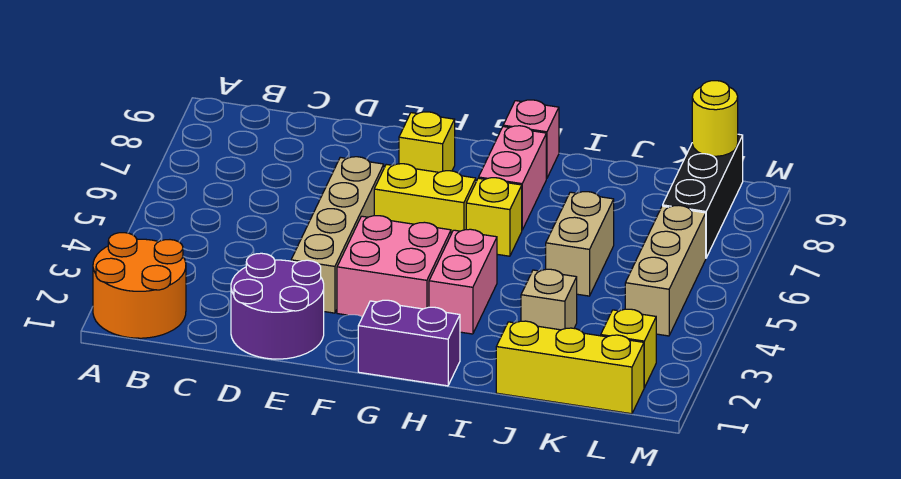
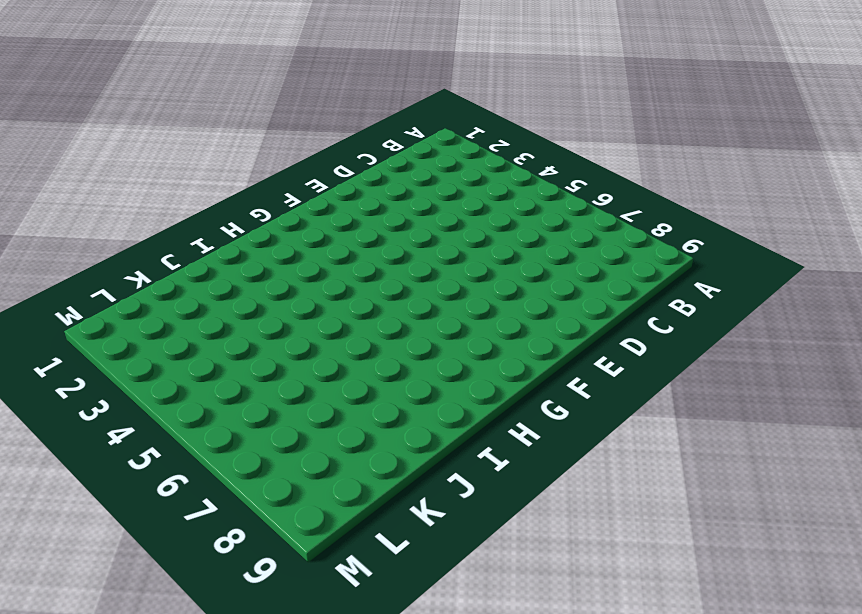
none -> orange 2x2 round brick [93,233,186,338]
none -> purple 2x2 round brick [231,253,324,359]
none -> tan 1x4 brick [291,157,384,313]

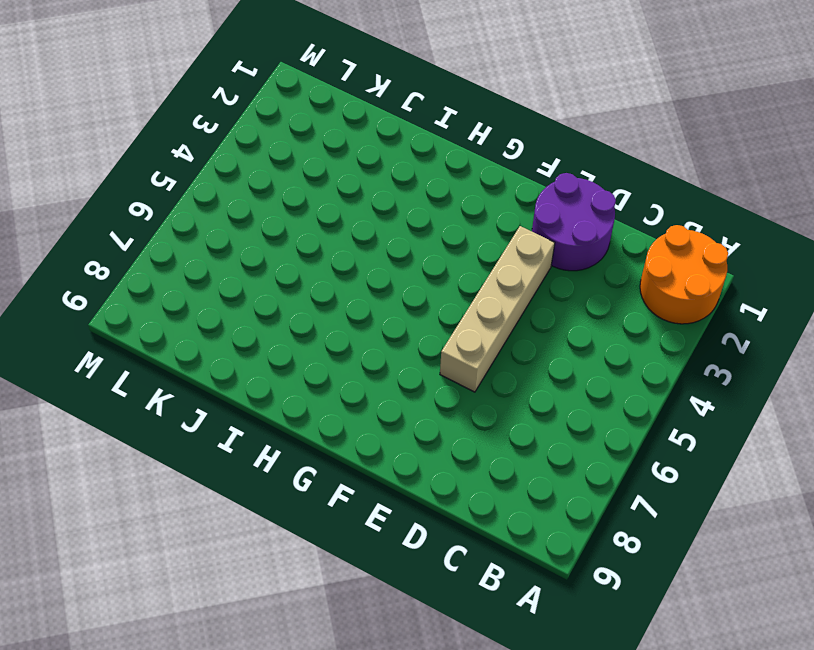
none -> pink 2x2 brick [337,216,451,317]
none -> yellow 1x2 brick [374,164,476,234]
none -> yellow 1x1 brick [399,112,455,172]

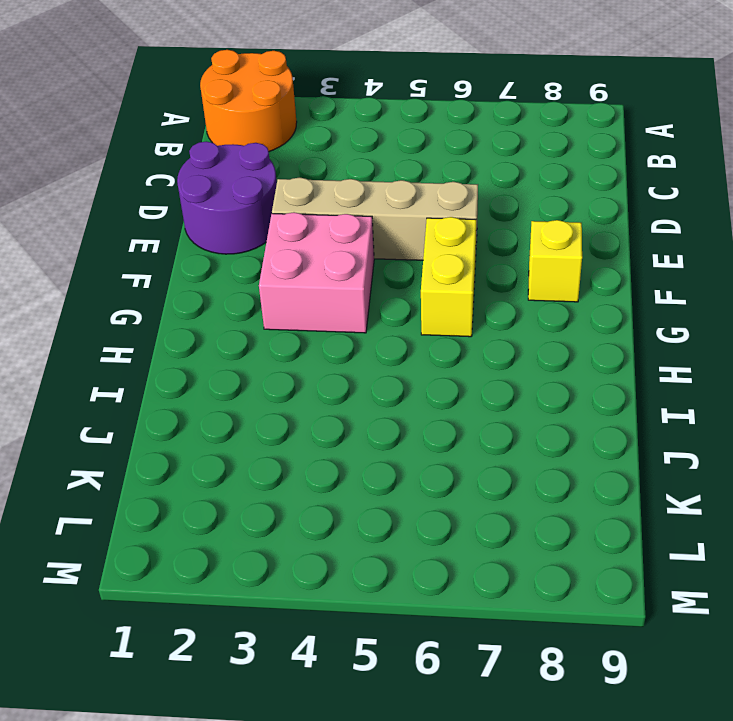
none -> purple 1x2 brick [358,300,460,386]
none -> pink 1x2 brick [429,229,497,334]
none -> yellow 1x1 brick [466,178,522,256]

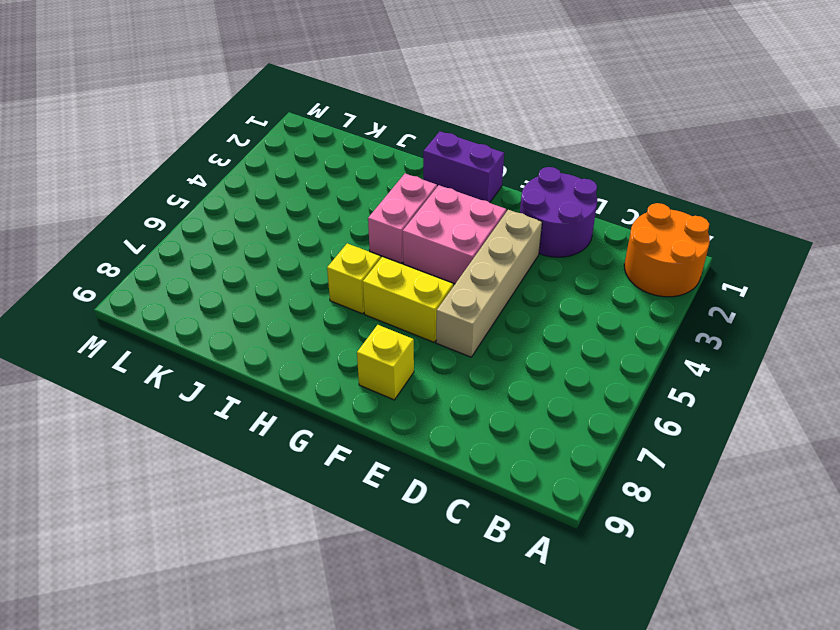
none -> pink 1x2 brick [479,126,546,230]
none -> pink 1x1 brick [503,100,559,178]
none -> yellow 1x3 brick [496,321,644,414]

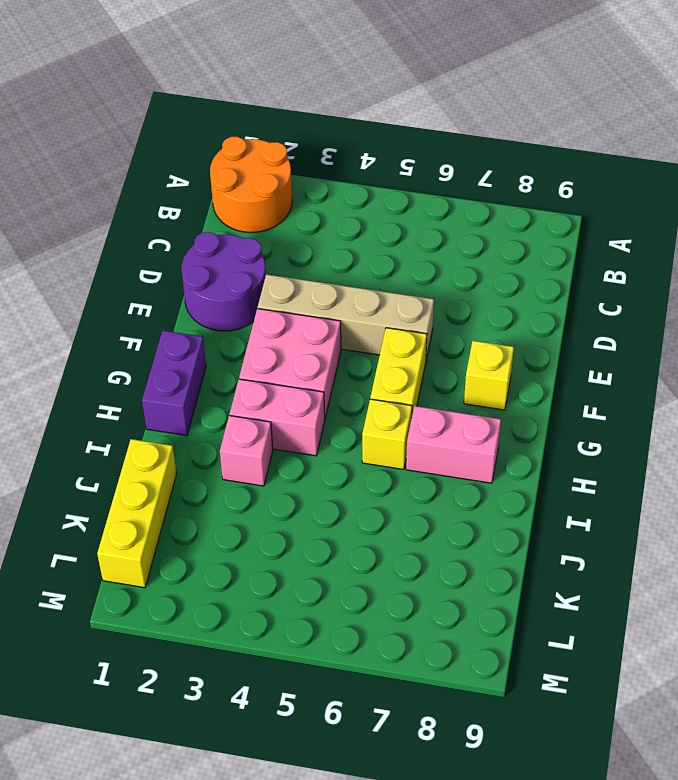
pink 1x1 brick [220,416,273,486] -> pink 1x1 brick moved to [503,100,559,178]
none -> tan 1x1 brick [521,269,577,330]
none -> tan 1x2 brick [546,192,614,296]
none -> yellow 1x1 brick [601,309,656,388]

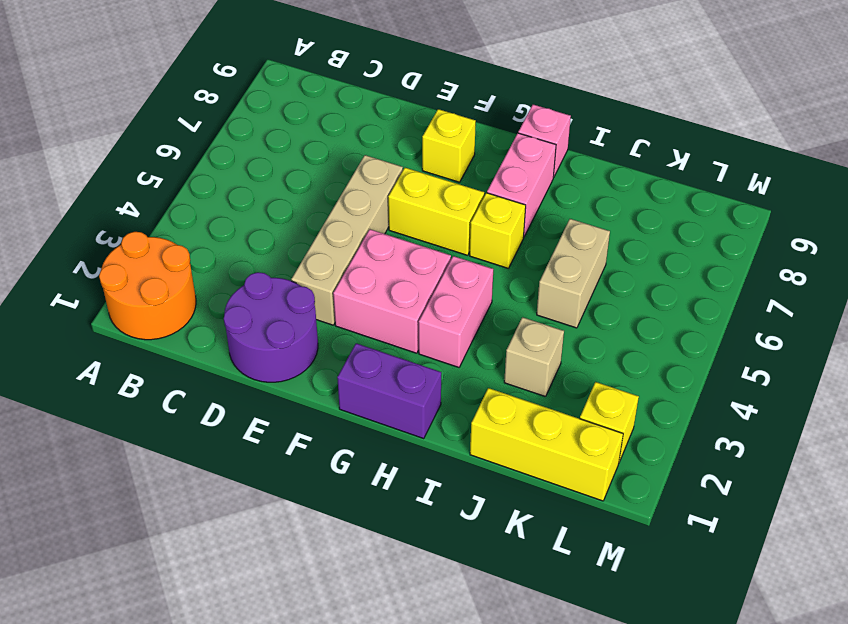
none -> tan 1x3 brick [625,206,706,336]
none -> black 1x3 brick [663,134,743,258]
none -> yellow 1x1 round brick [692,81,738,156]

